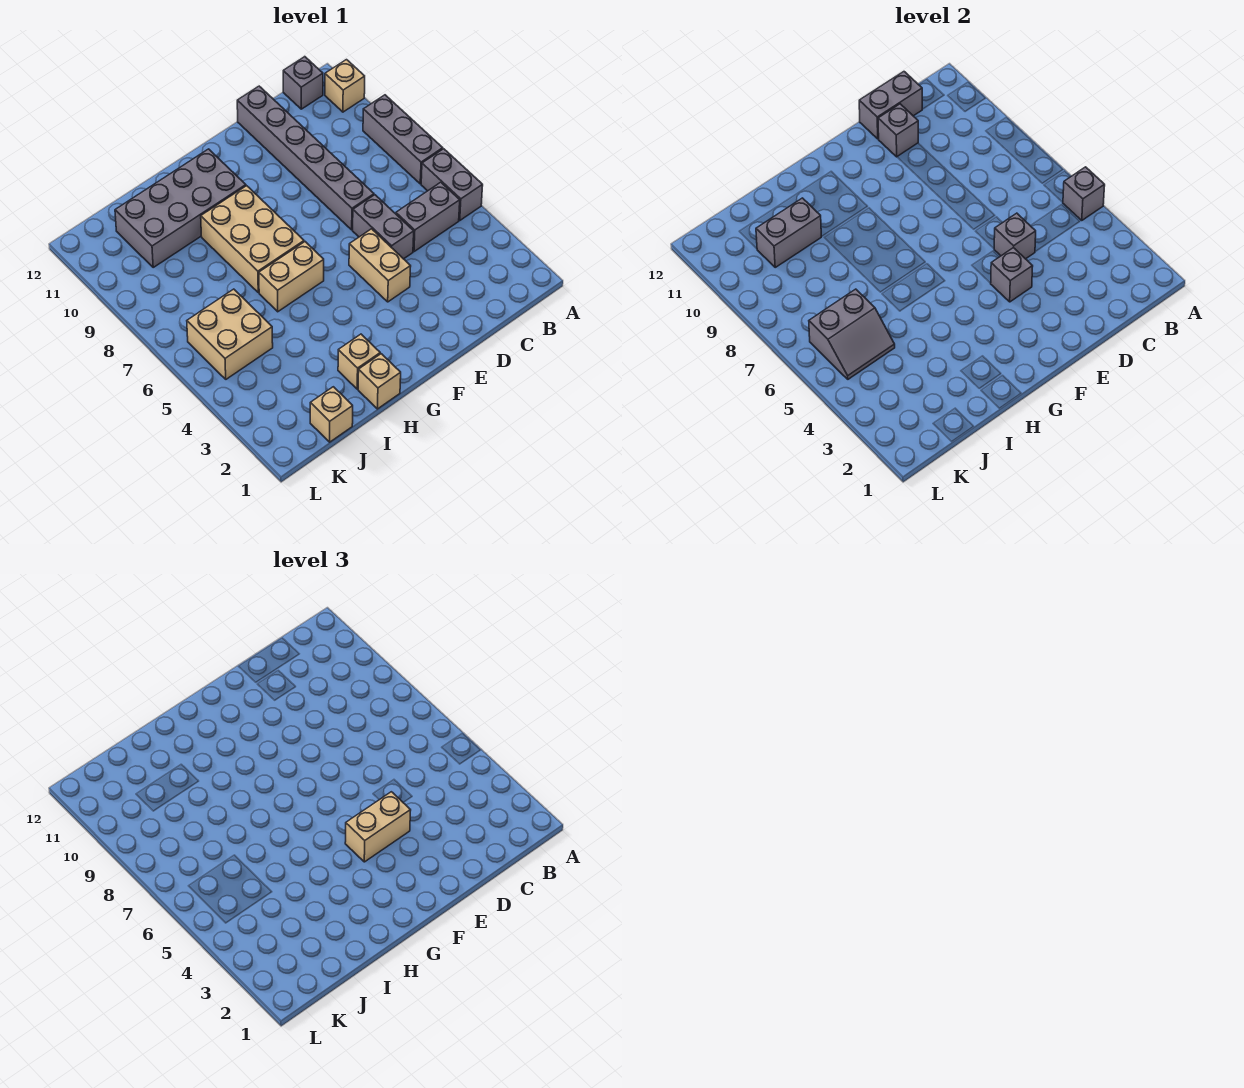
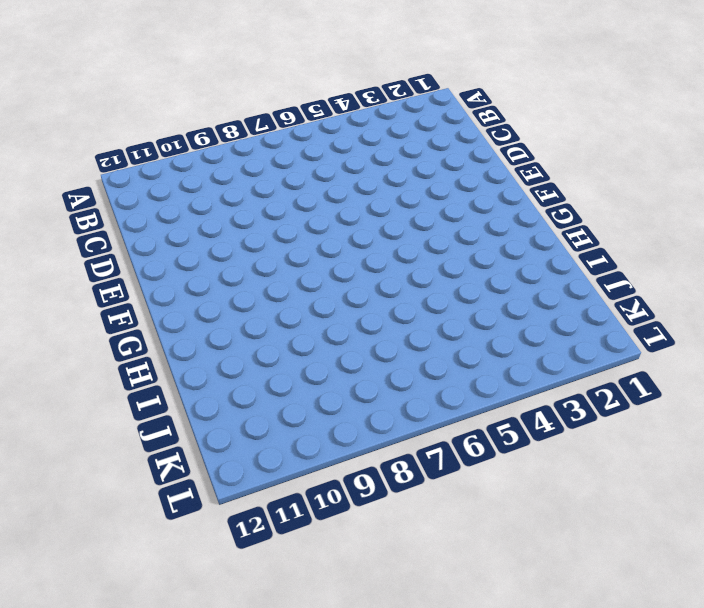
none -> grey 1x2 brick [421,149,483,220]
none -> grey 1x3 brick [363,95,443,184]
none -> tan 1x1 brick [325,60,365,112]

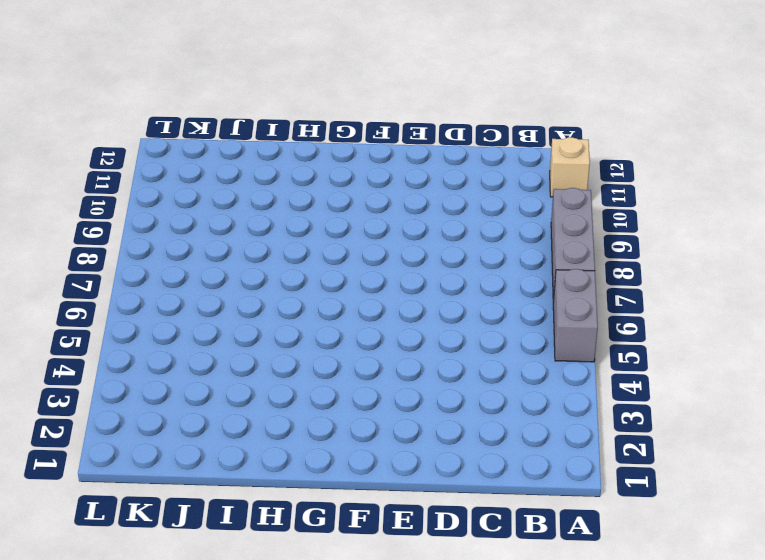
none -> grey 1x2 brick [396,182,460,252]
none -> grey 1x1 brick [283,57,323,109]
none -> grey 1x2 brick [353,195,414,259]

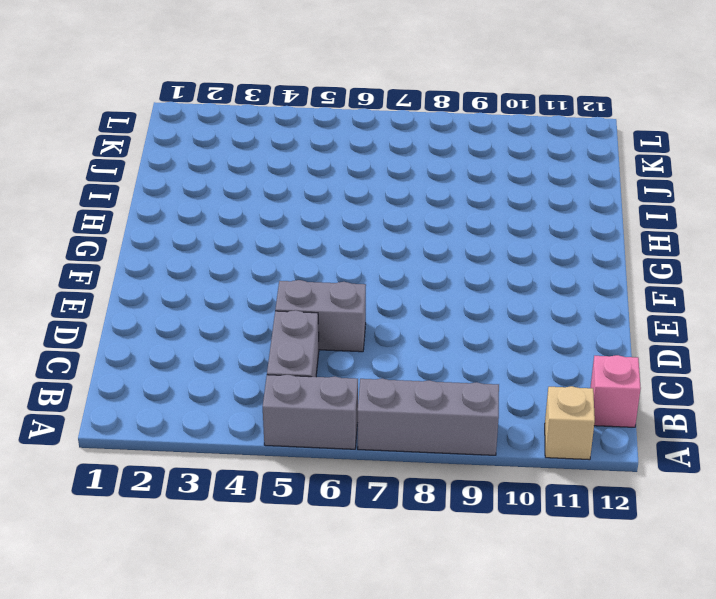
pink 1x1 brick [590,355,641,427] -> grey 1x1 brick [283,57,323,109]
none -> grey 1x6 brick [237,86,374,230]
none -> tan 1x2 brick [349,229,411,302]
none -> tan 1x2 brick [259,242,324,312]

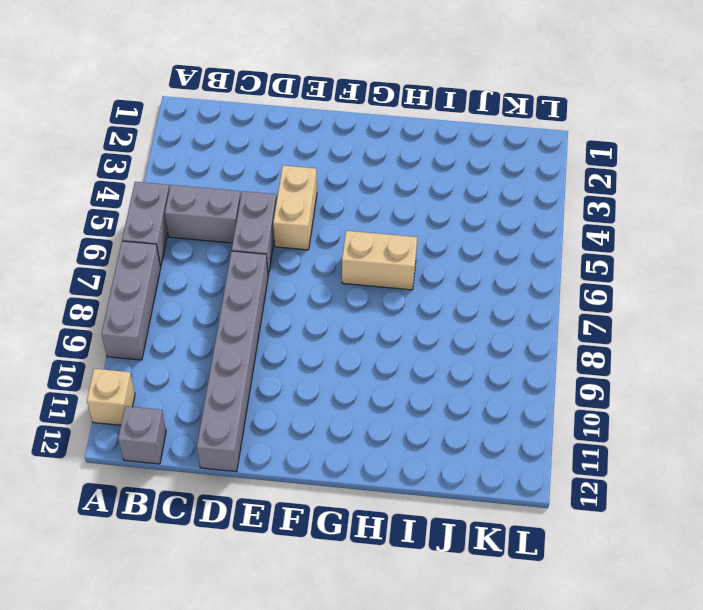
none -> tan 2x3 brick [201,186,304,293]
none -> grey 2x4 brick [115,149,246,267]
none -> tan 1x1 brick [358,354,401,409]

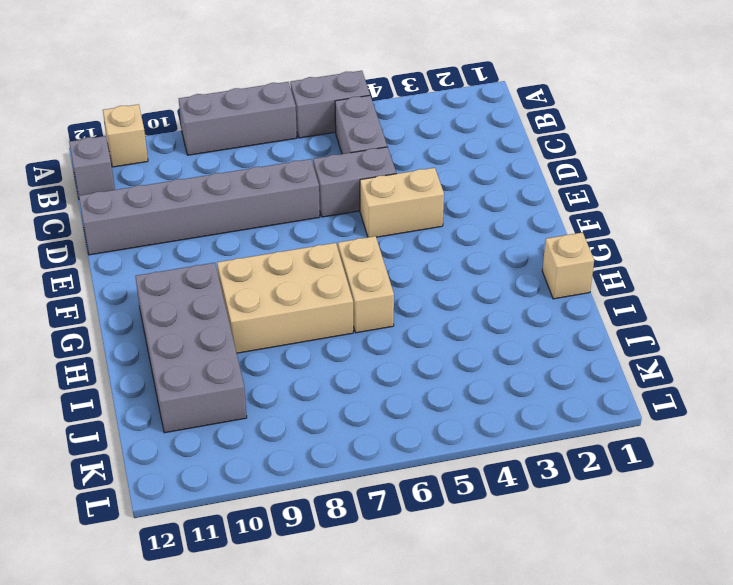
none -> tan 1x1 brick [338,334,380,389]
none -> tan 1x1 brick [310,387,353,442]
none -> tan 2x2 brick [187,289,273,379]

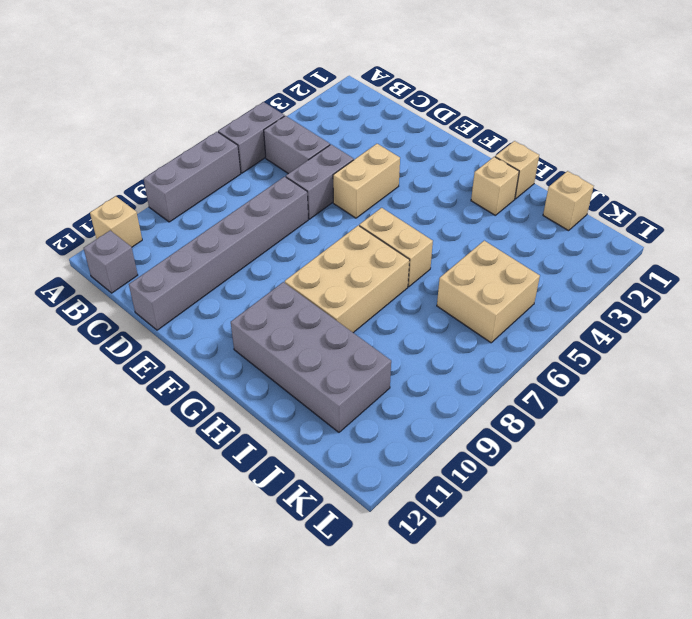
none -> grey 1x1 brick [1063,167,1105,220]
none -> grey 1x2 brick [859,72,922,139]
none -> grey 1x1 brick [994,213,1036,259]

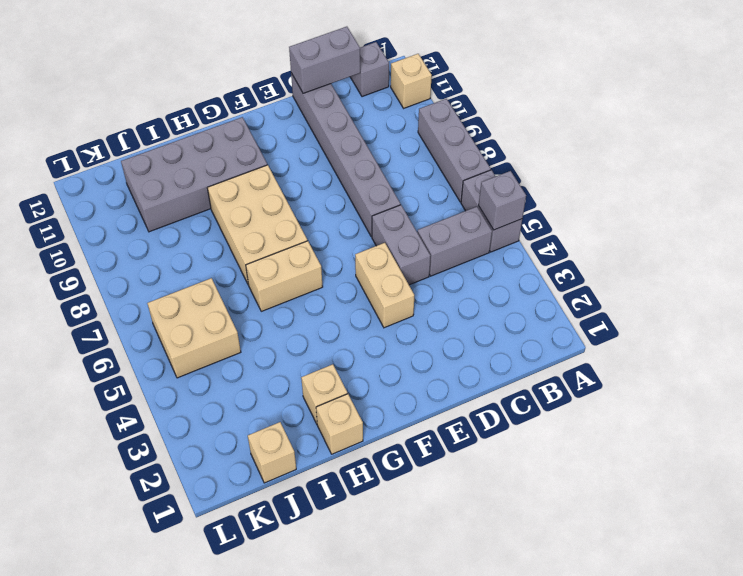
none -> grey 1x1 brick [994,213,1036,259]
none -> grey 1x1 brick [878,104,918,157]
none -> grey 1x1 brick [991,248,1033,302]

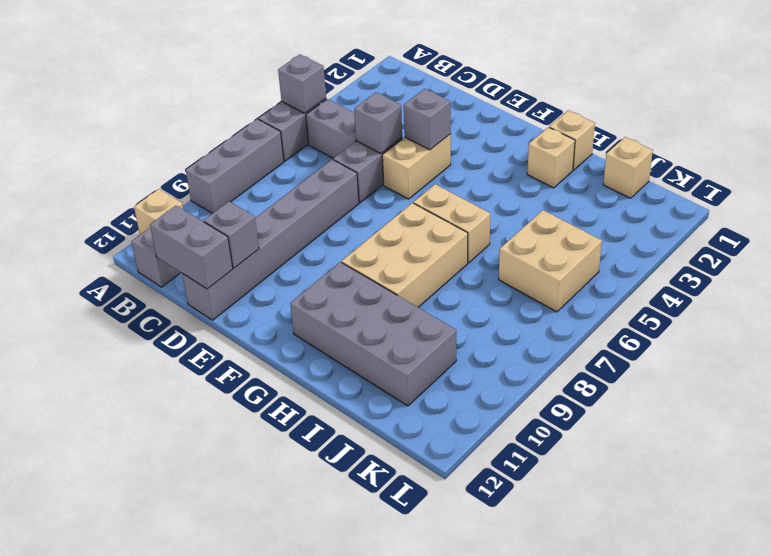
none -> grey 1x2 brick [756,198,821,267]
none -> grey 2x2 slope [809,289,895,379]
none -> tan 1x2 brick [345,792,411,862]

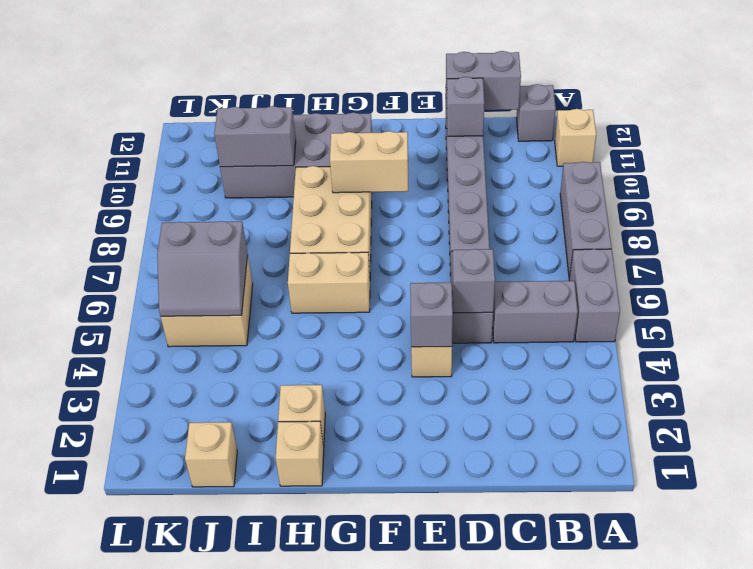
tan 1x2 brick [330,131,408,193] -> tan 1x2 brick moved to [345,792,411,862]
none -> grey 1x1 brick [1063,167,1105,220]

